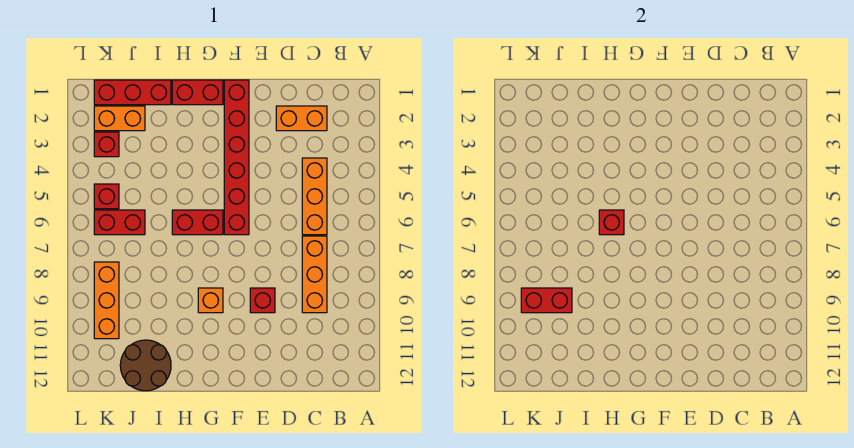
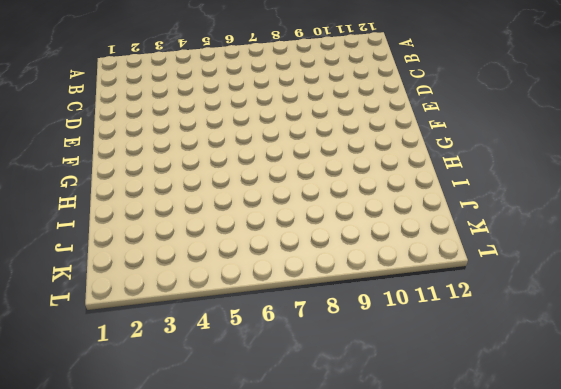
none -> orange 1x2 brick [276,106,327,131]
none -> orange 1x3 brick [302,158,327,235]
none -> orange 1x3 brick [302,236,327,313]

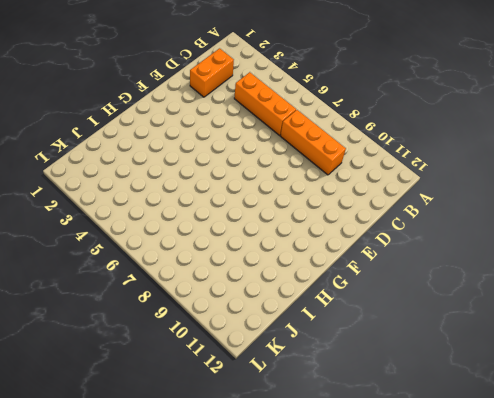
none -> red 1x1 brick [250,288,275,313]
none -> red 1x6 brick [224,80,249,235]
none -> red 1x2 brick [172,80,223,105]

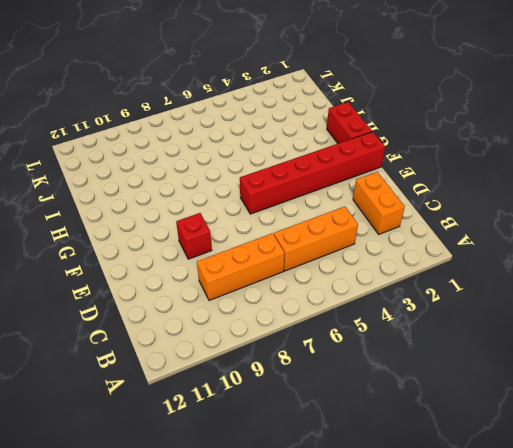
none -> red 1x2 brick [172,210,223,235]
none -> orange 1x1 brick [198,288,223,313]
none -> red 1x3 brick [94,80,171,105]

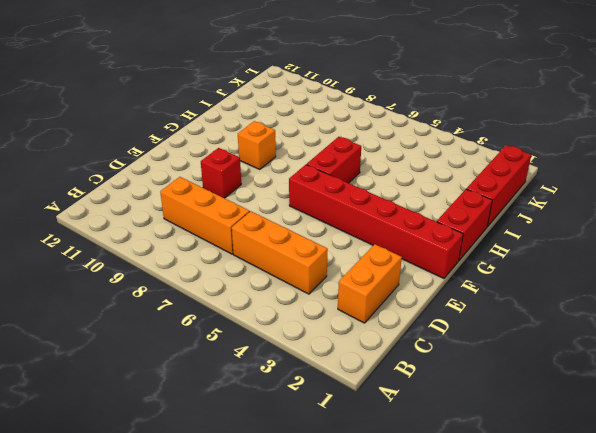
none -> brown 2x2 round brick [120,340,171,391]
none -> orange 1x2 brick [94,106,145,131]
none -> red 1x2 brick [94,210,145,235]

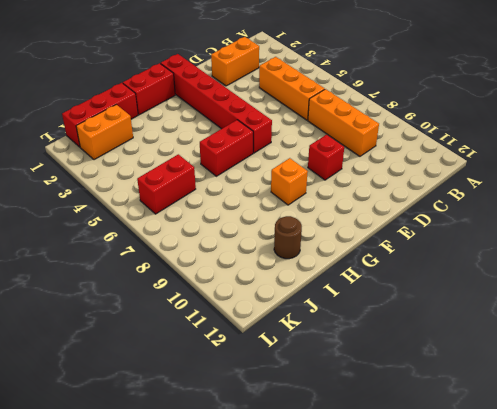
brown 1x1 round brick [274,216,302,259] -> brown 2x2 round brick [120,340,171,391]
none -> red 1x1 brick [94,132,119,157]
none -> red 1x1 brick [94,184,119,209]
none -> orange 1x3 brick [94,262,119,339]

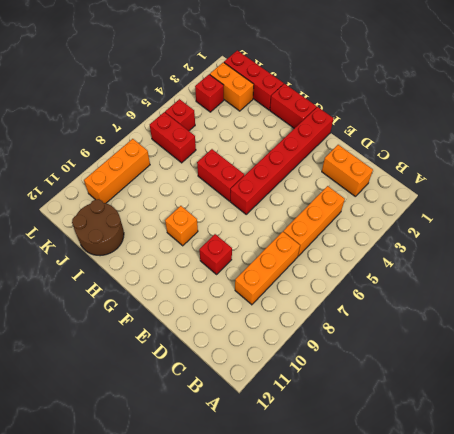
none -> red 1x1 brick [599,210,624,235]
none -> red 1x2 brick [521,288,572,313]

